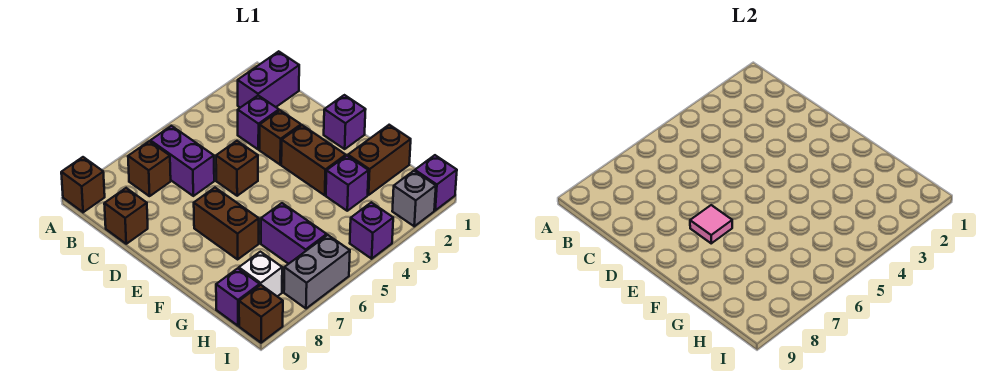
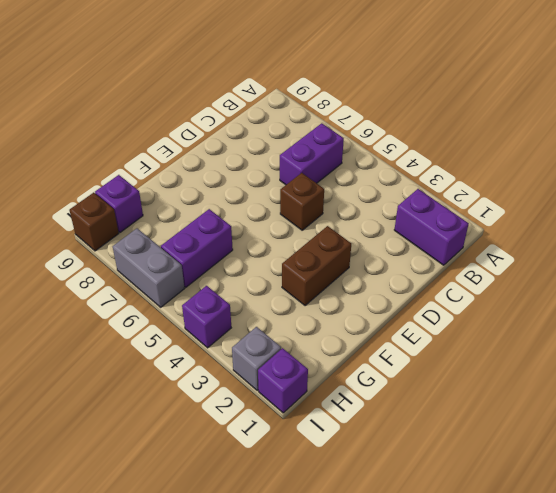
none -> brown 1x1 brick [61,157,105,212]
none -> brown 1x1 brick [128,141,171,196]
none -> purple 1x1 brick [238,96,279,150]

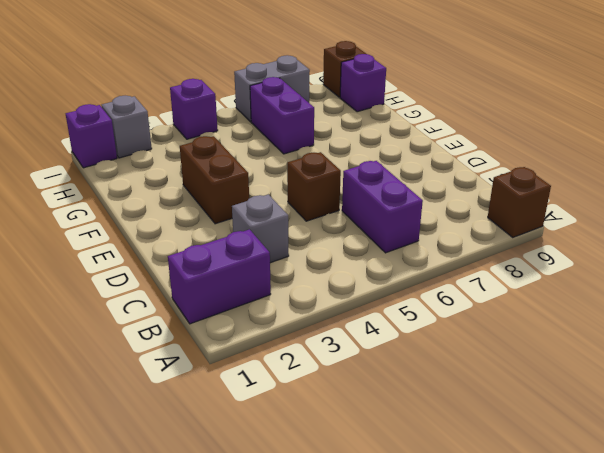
grey 1x1 brick [232,194,289,263] -> purple 1x1 brick [238,96,279,150]
none -> brown 1x1 brick [128,141,171,196]
none -> brown 1x1 brick [104,188,148,244]
none -> brown 1x1 brick [259,110,301,165]

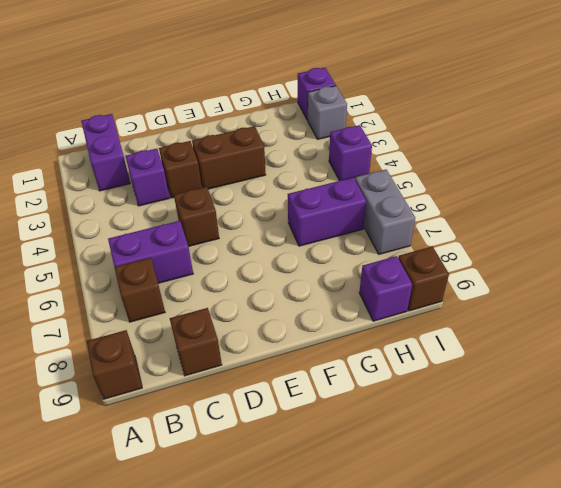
none -> purple 1x1 brick [324,95,366,149]
none -> brown 1x2 brick [194,188,259,259]
none -> brown 1x2 brick [348,125,411,195]

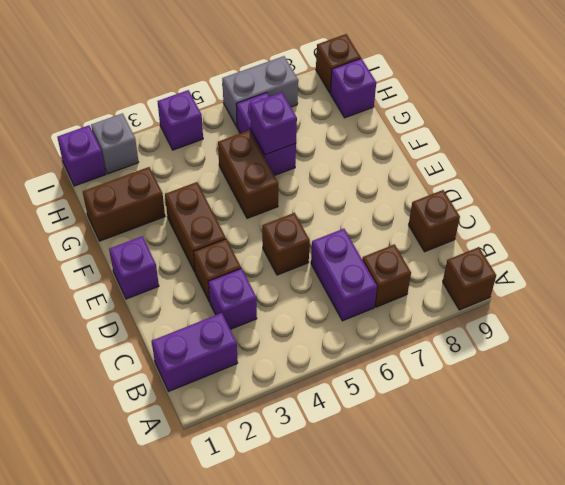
brown 1x2 brick [218,130,278,218] -> brown 1x2 brick moved to [194,188,259,259]
purple 1x1 brick [250,92,297,155] -> purple 1x1 brick moved to [326,156,369,211]
none -> white 1x1 brick [239,252,282,296]
none -> pink 1x1 tile [690,205,732,243]

